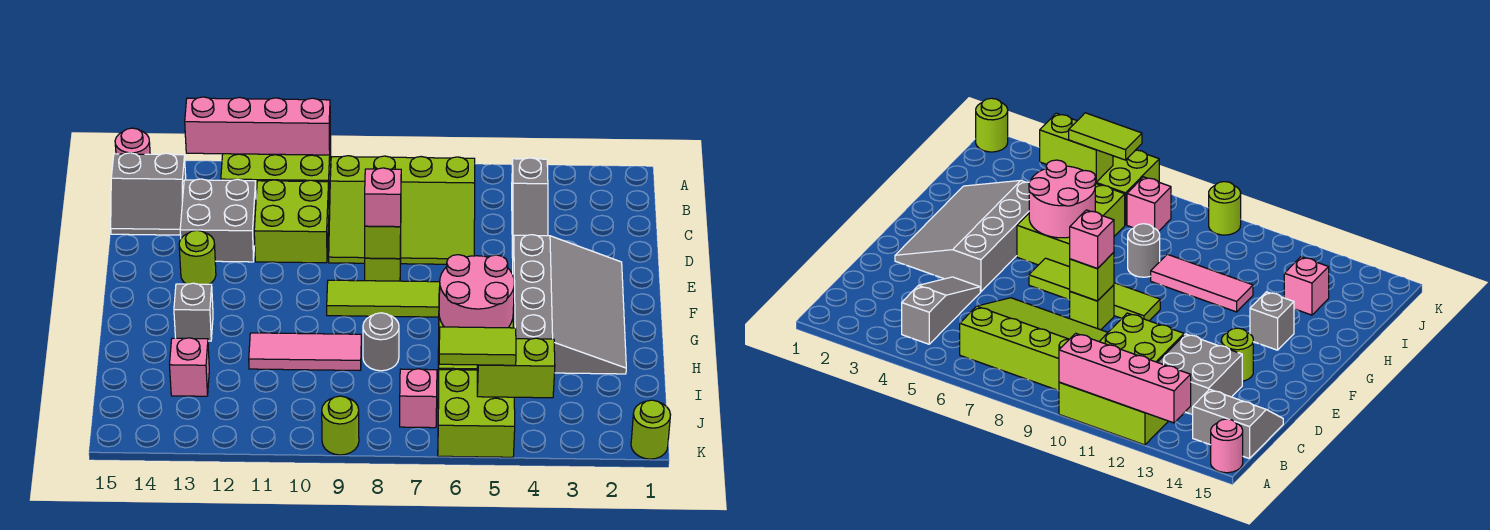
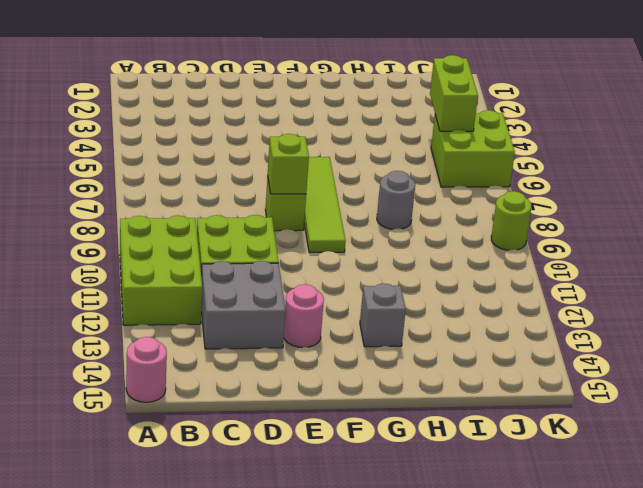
pink 1x1 round brick [284,284,324,348] -> lime 1x1 round brick [179,230,216,284]
none -> grey 1x3 slope [512,158,548,258]
none -> lime 3x4 slope [329,156,475,264]
none -> grey 2x2 slope [111,153,186,235]

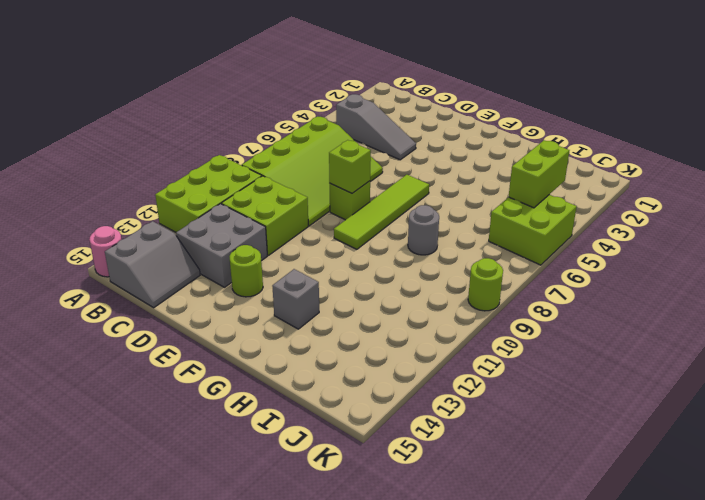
none -> grey 3x4 slope [513,235,626,374]
none -> lime 2x3 brick [1017,183,1125,267]
none -> pink 1x3 tile [249,333,362,370]

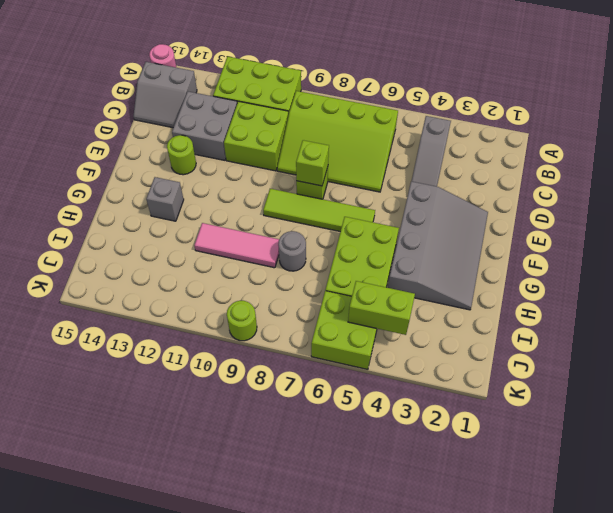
none -> pink 1x1 brick [170,338,209,396]
none -> pink 1x1 brick [400,369,437,428]
none -> lime 1x1 round brick [631,400,671,459]

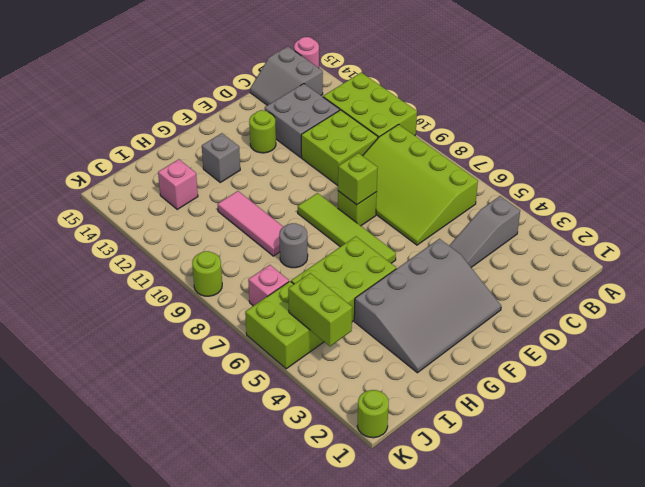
none -> pink 1x4 brick [185,97,330,155]
none -> pink 2x2 round brick [439,255,514,328]
none -> pink 1x1 brick [365,168,401,227]

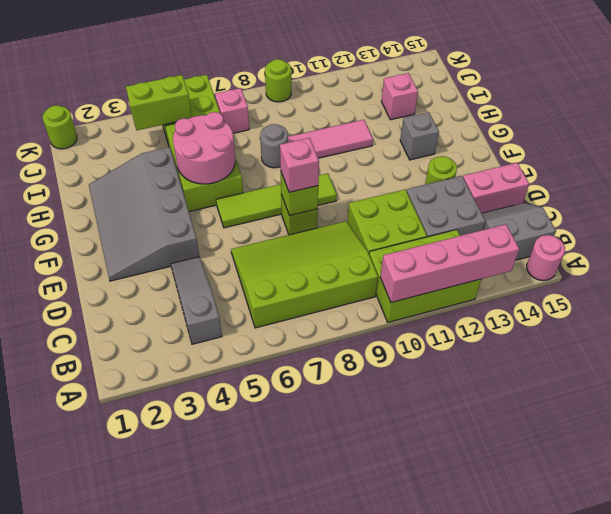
pink 1x2 brick [463,163,529,213] -> none
none -> lime 1x2 tile [439,327,516,365]

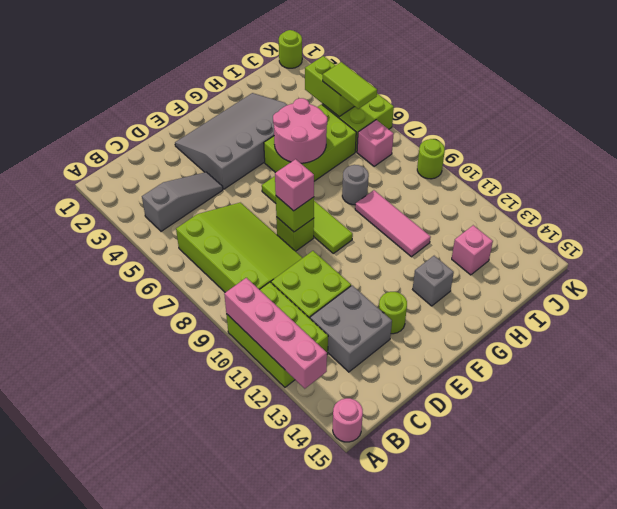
none -> grey 2x2 slope [111,153,186,235]

